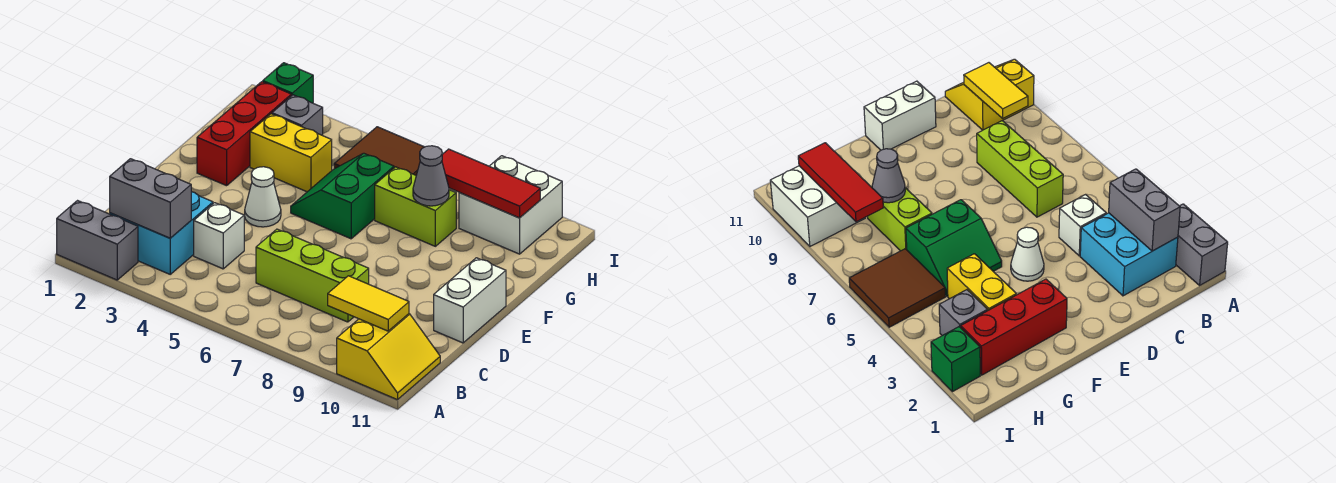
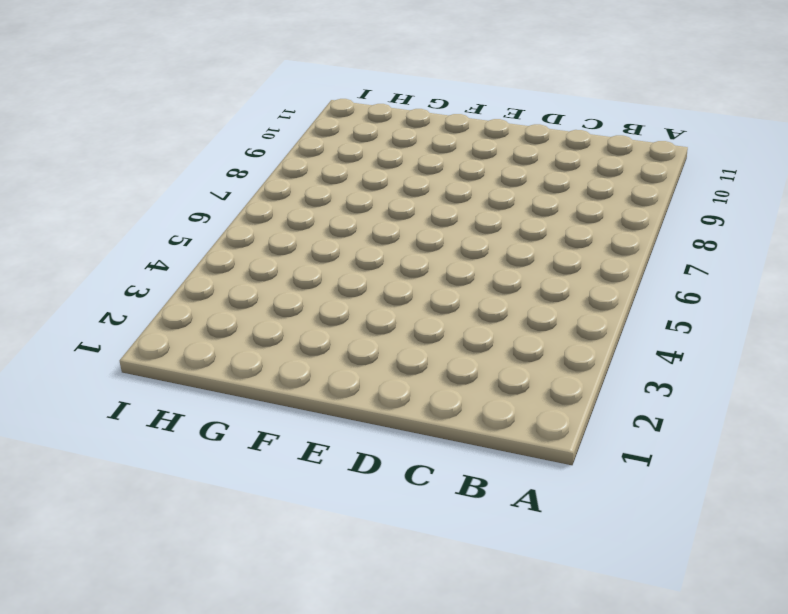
none -> grey 1x2 brick [57,201,138,280]
none -> yellow 2x2 slope [337,314,440,400]
none -> cyan 2x2 brick [110,192,213,274]

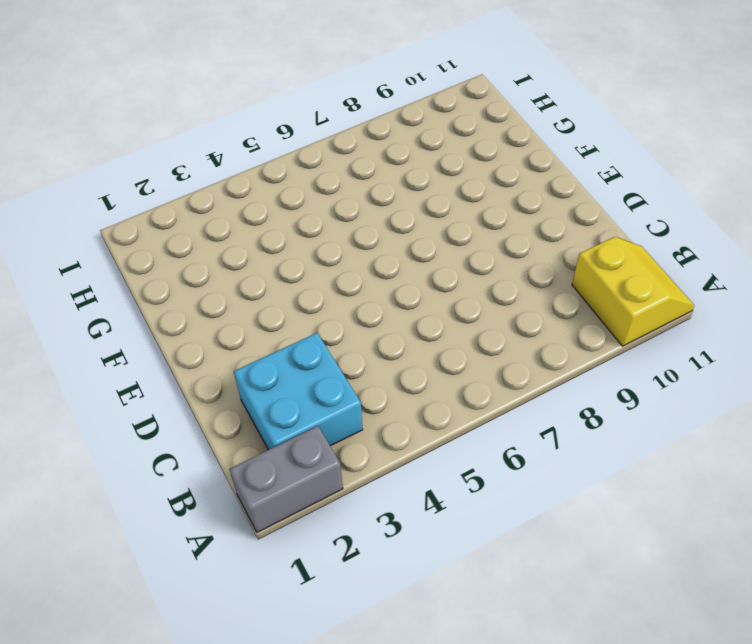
none -> white 1x1 brick [194,203,244,269]
none -> lime 1x3 brick [256,229,369,322]
none -> white 1x2 brick [434,258,506,343]

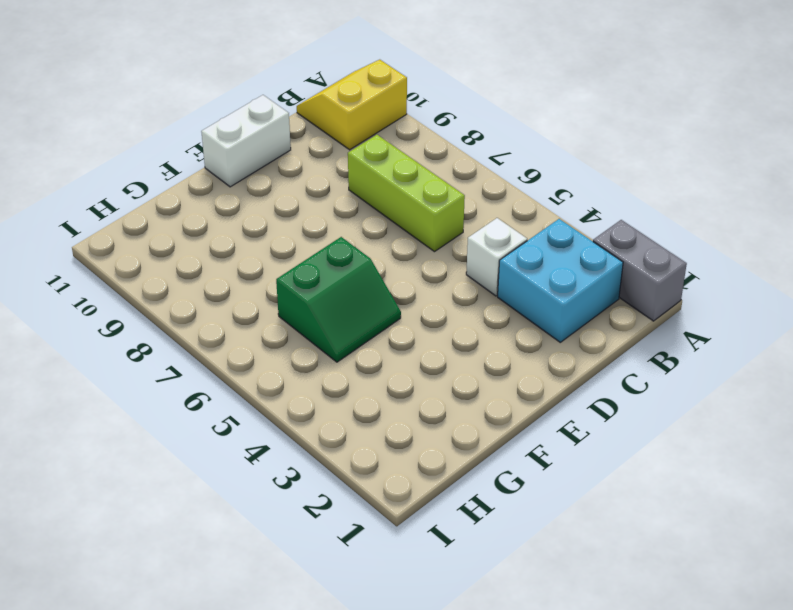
none -> white 1x1 cone [245,167,281,227]
none -> red 1x3 brick [197,82,291,186]
none -> yellow 1x2 brick [250,114,332,192]

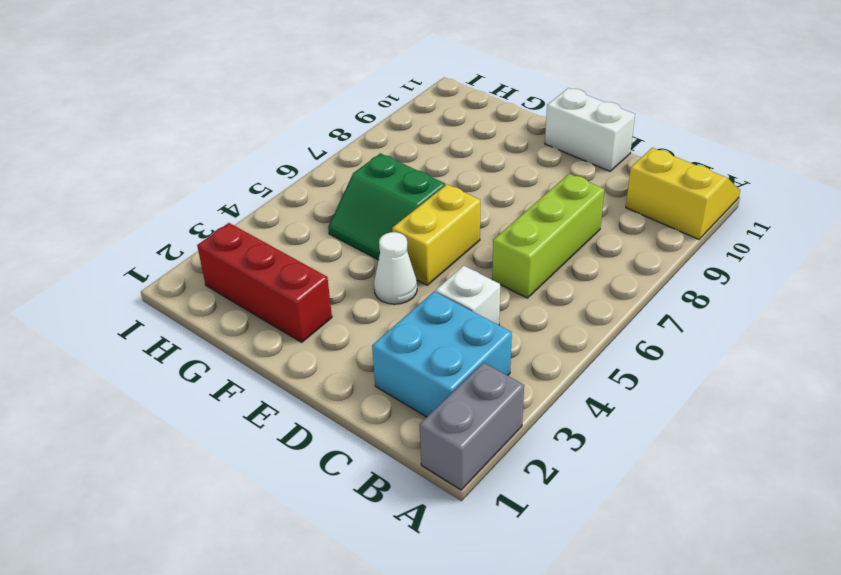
yellow 1x2 brick [392,184,480,285] -> yellow 1x2 brick moved to [250,114,332,192]
none -> lime 1x2 brick [375,167,456,246]
none -> grey 1x1 brick [272,95,323,135]
none -> brown 2x2 tile [334,127,424,175]

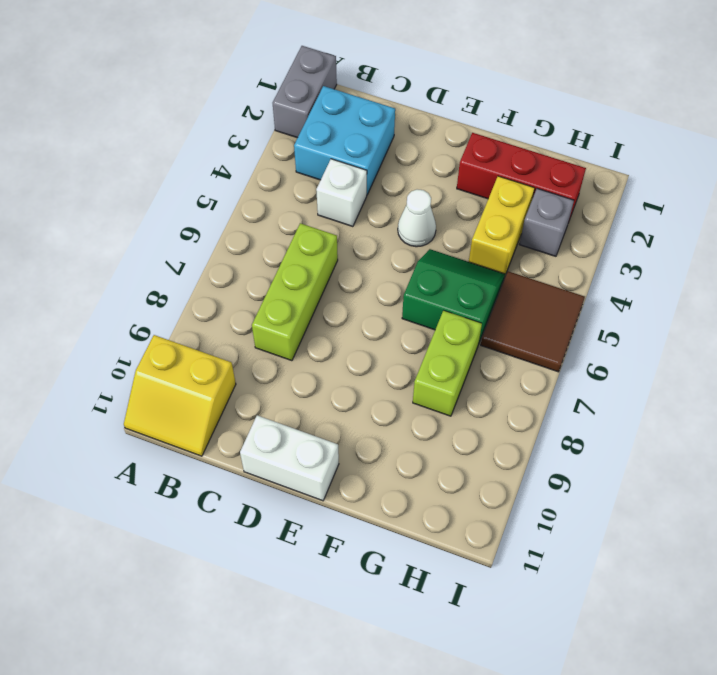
none -> white 2x2 brick [459,156,562,254]
none -> green 1x1 brick [263,63,313,103]
none -> grey 1x2 brick [110,159,191,238]

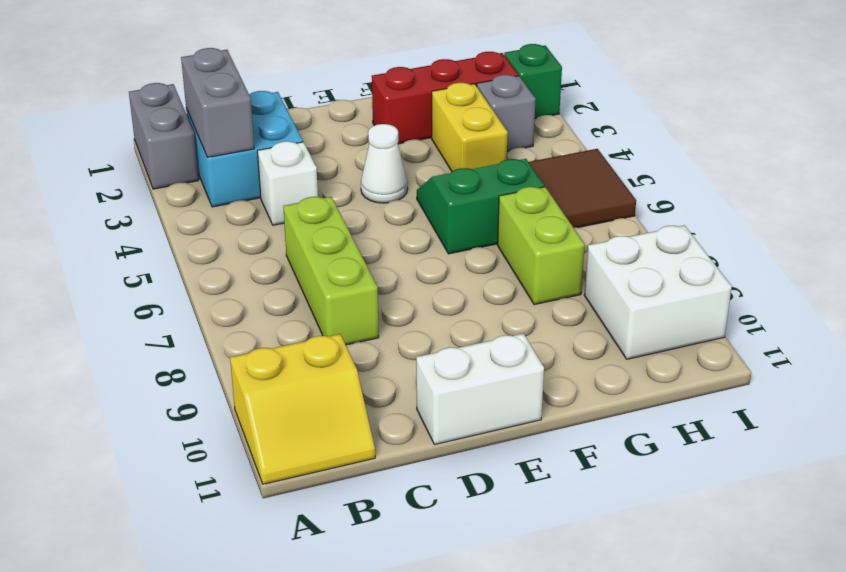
none -> yellow 1x2 tile [328,276,409,331]
none -> grey 1x1 cone [413,146,449,206]
none -> red 1x3 tile [442,149,540,218]

